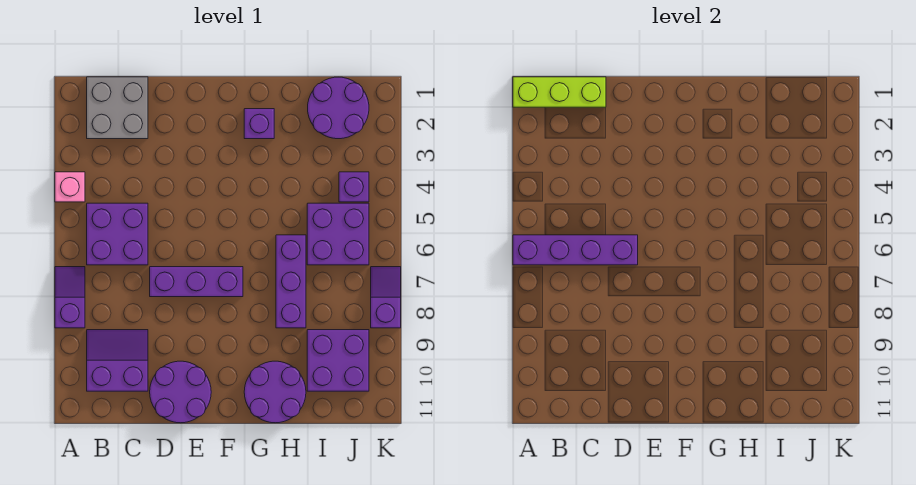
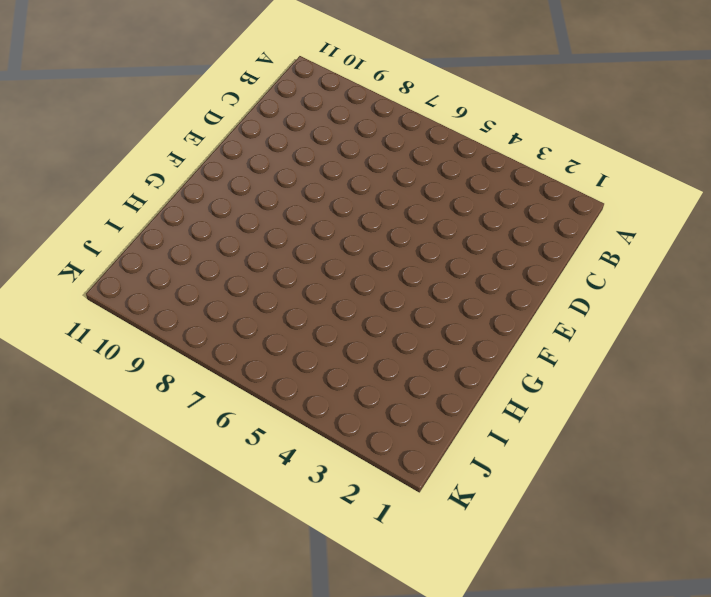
none -> pink 1x1 brick [55,172,85,202]
none -> purple 1x2 slope [55,267,85,328]
none -> grey 2x2 brick [87,77,148,139]

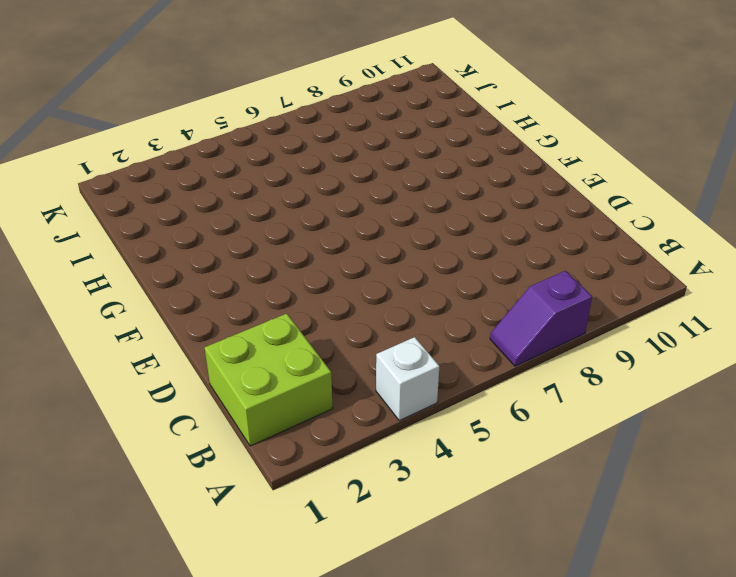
white 1x1 brick [376,337,439,421] -> pink 1x1 brick [55,172,85,202]
lime 2x2 brick [205,314,333,446] -> grey 2x2 brick [87,77,148,139]
none -> purple 2x2 brick [87,203,148,265]
none -> purple 2x2 slope [87,330,148,391]
none -> purple 1x3 brick [150,267,243,297]

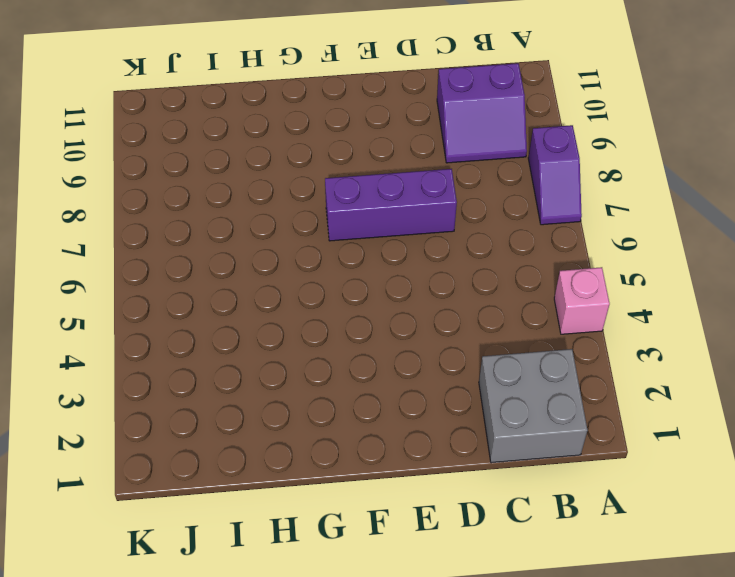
none -> purple 2x2 brick [87,203,148,265]
none -> purple 2x2 round brick [150,361,211,423]
none -> purple 1x1 brick [244,109,274,139]

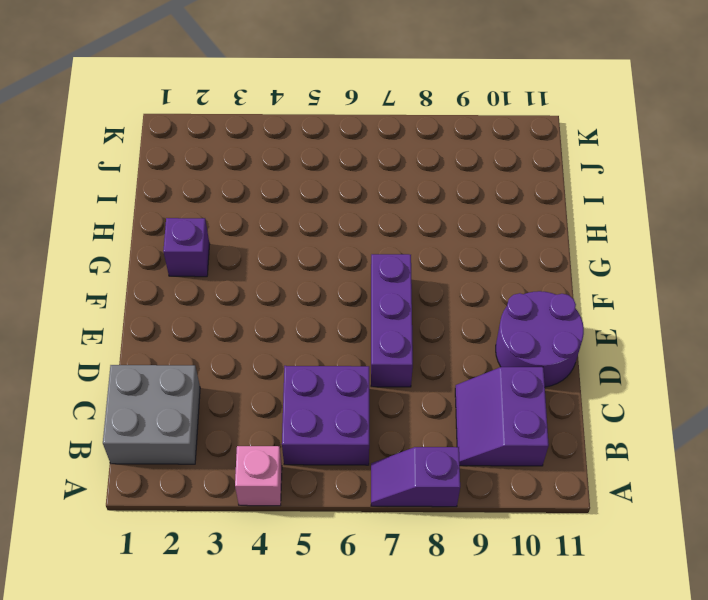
none -> purple 2x2 round brick [244,361,306,423]
none -> purple 1x3 brick [276,235,306,328]
none -> purple 2x2 round brick [308,77,369,139]

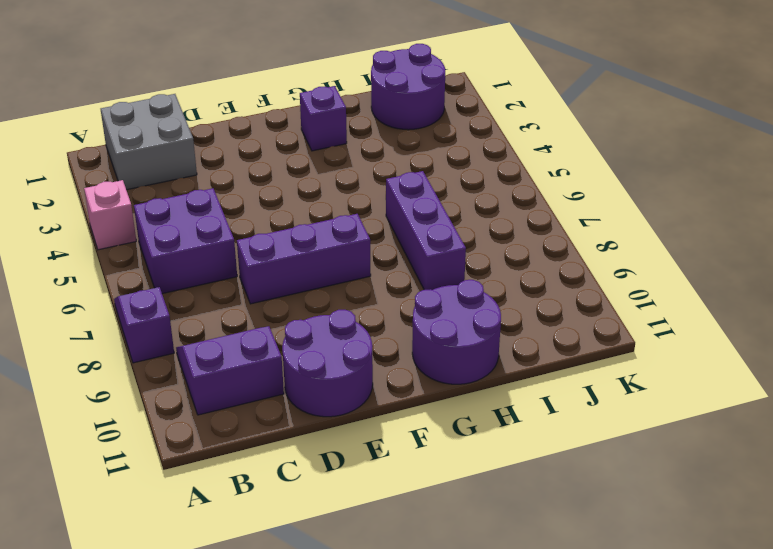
none -> purple 2x2 brick [307,203,369,265]
none -> purple 2x2 brick [307,330,369,391]
none -> purple 1x1 brick [339,172,369,202]

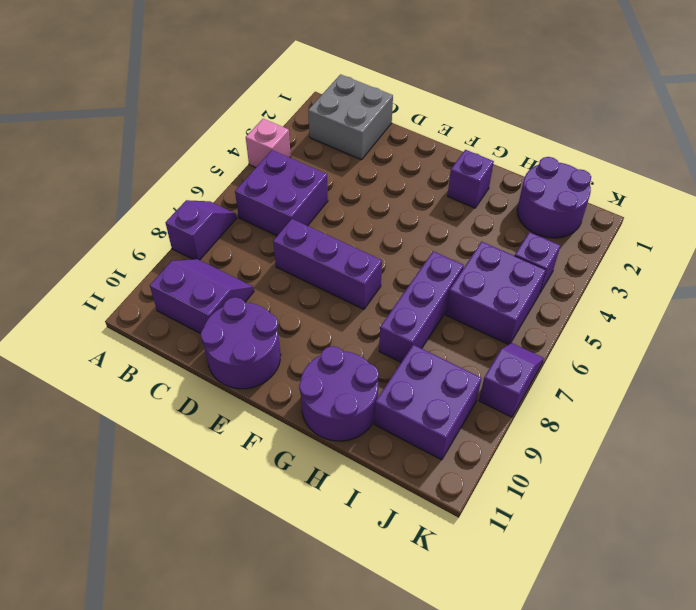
none -> lime 1x3 brick [513,77,606,107]
none -> purple 1x4 brick [513,235,638,265]

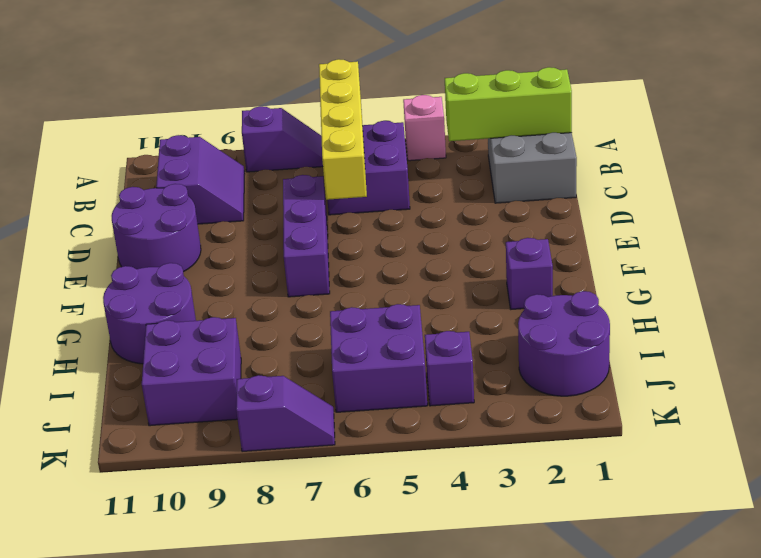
yellow 1x4 brick [319,59,367,200] -> purple 1x4 brick [513,235,638,265]
lime 1x3 brick [445,67,572,141] -> lime 1x3 brick turned to [513,77,606,107]
none -> purple 1x3 brick [276,235,306,328]

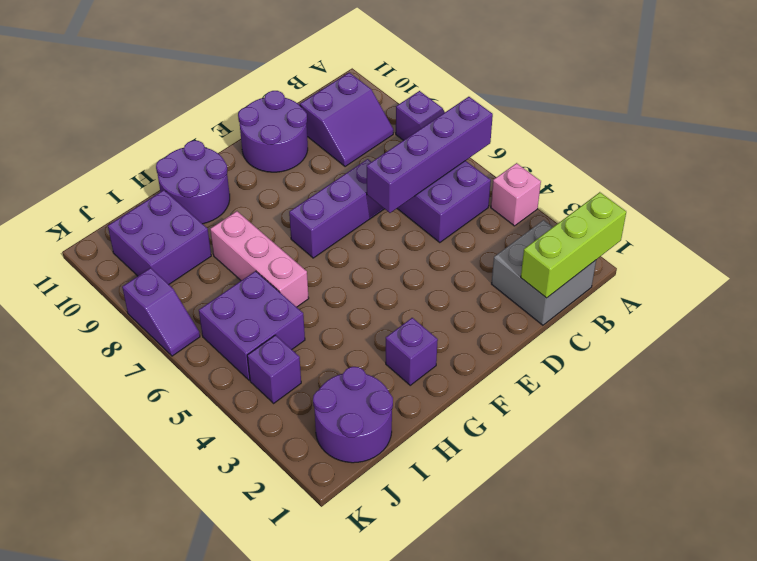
pink 1x3 brick [210,211,309,307] -> purple 1x3 brick [276,235,306,328]

